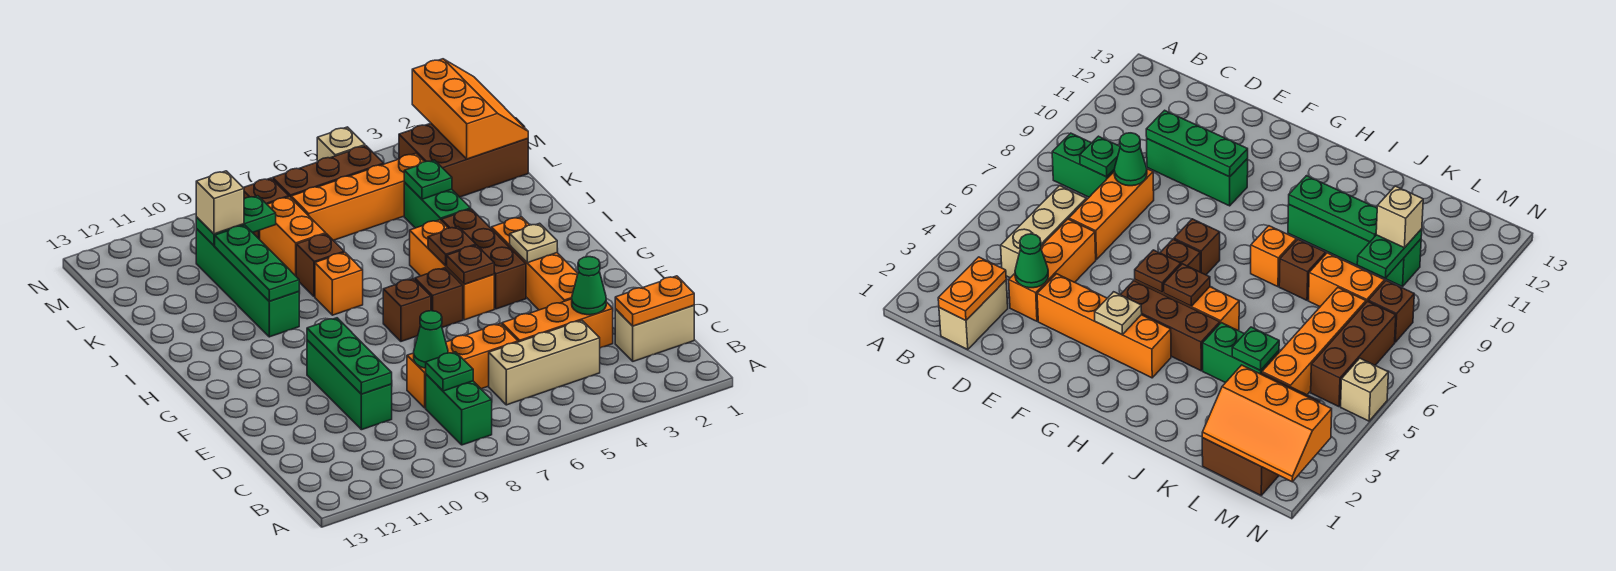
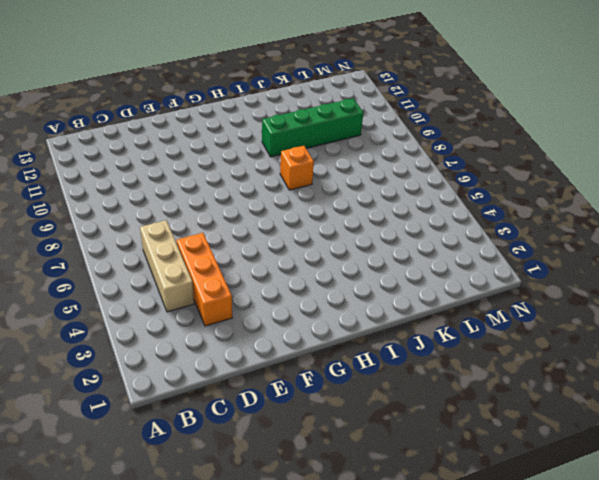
none -> green 1x2 brick [426,374,492,445]
none -> tan 1x2 brick [615,305,694,361]
none -> orange 1x3 brick [407,323,518,408]
none -> green 1x3 brick [307,340,392,430]

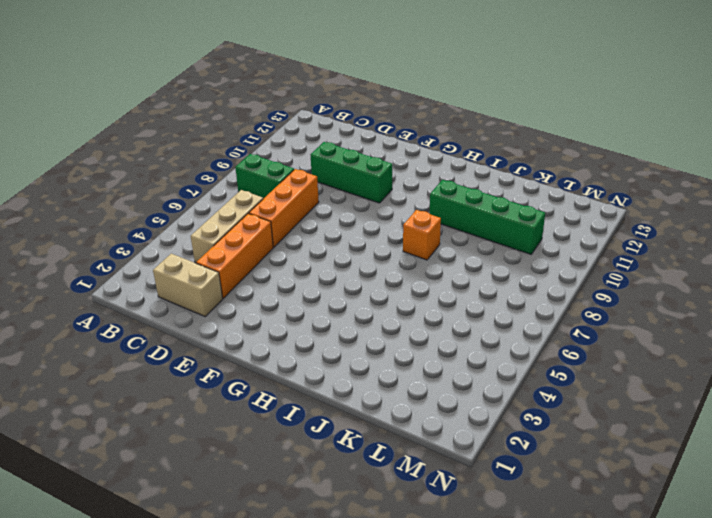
tan 1x2 brick [153,254,223,316] -> tan 1x2 brick turned to [615,305,694,361]
none -> orange 1x4 brick [491,217,578,310]
none -> brown 1x3 brick [441,209,526,309]
none -> orange 1x3 brick [410,220,494,320]
none -> brown 1x1 brick [415,268,463,327]

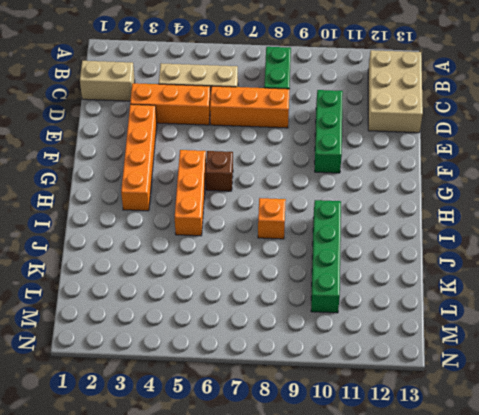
tan 2x3 brick [368,50,423,133] -> none
none -> brown 1x3 brick [441,209,526,309]
none -> brown 1x1 brick [383,279,431,341]
none -> green 1x2 brick [404,182,471,228]
none -> brown 1x1 brick [296,234,344,297]

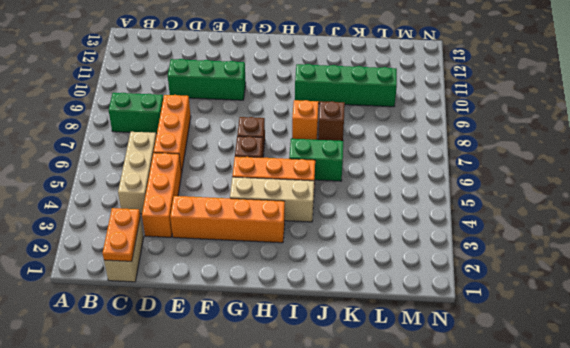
tan 1x3 brick [230,177,314,222] -> brown 1x3 brick [441,209,526,309]
green 1x2 brick [289,139,343,181] -> green 1x2 brick moved to [404,182,471,228]
none -> orange 1x2 brick [260,197,326,276]
none -> brown 2x3 brick [399,123,528,197]
none -> orange 1x4 brick [291,153,424,240]
none -> brown 1x3 brick [273,146,384,197]

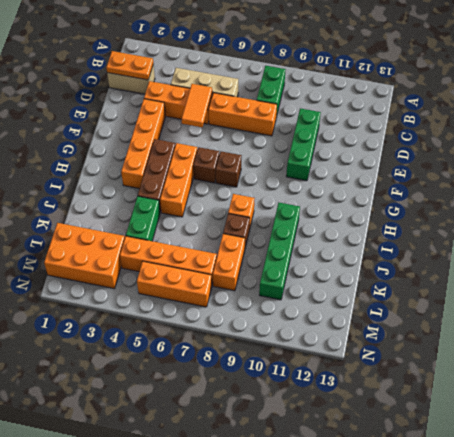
orange 1x2 tile [182,84,212,127] -> none
orange 2x3 brick [44,223,125,289] -> brown 2x3 brick [399,123,528,197]
orange 1x3 brick [137,261,212,307] -> brown 1x3 brick [273,146,384,197]
none -> brown 1x1 brick [243,178,289,240]
none -> tan 1x1 brick [317,127,365,162]
none -> green 1x1 plate [426,352,473,391]
none -> green 1x1 cone [572,257,606,315]

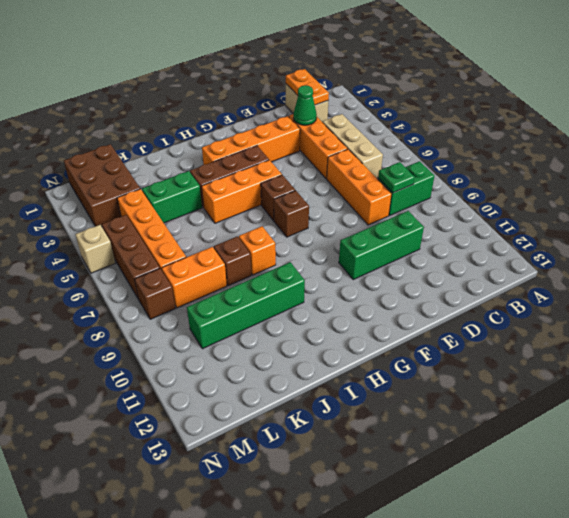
none -> green 1x1 cone [414,311,448,368]
none -> green 1x3 plate [307,318,392,394]
none -> tan 1x1 plate [510,223,557,263]
none -> brown 1x1 plate [447,245,494,284]

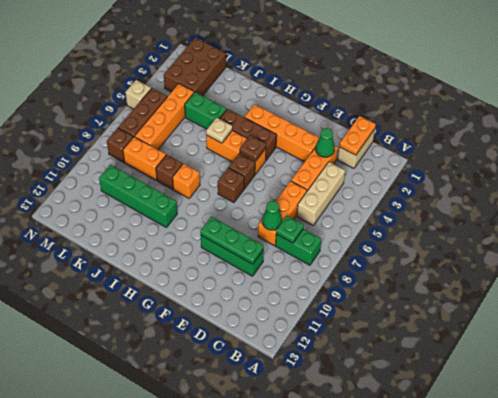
tan 1x1 plate [206,118,232,143] -> tan 1x1 plate moved to [510,223,557,263]
none -> brown 1x1 plate [428,227,476,266]
none -> green 1x3 plate [215,225,299,301]
none -> green 1x1 plate [404,160,452,199]
none -> orange 2x3 slope [412,59,528,159]

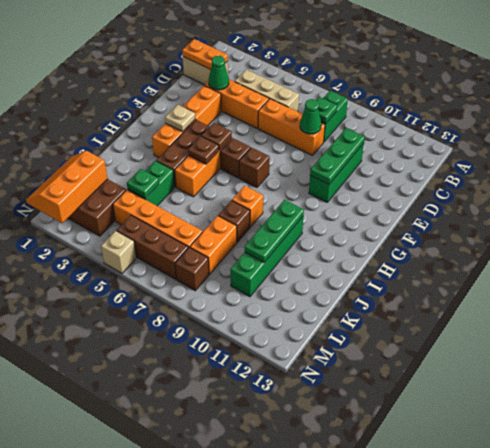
none -> green 1x2 plate [196,196,276,246]
none -> tan 1x1 brick [196,171,244,234]

